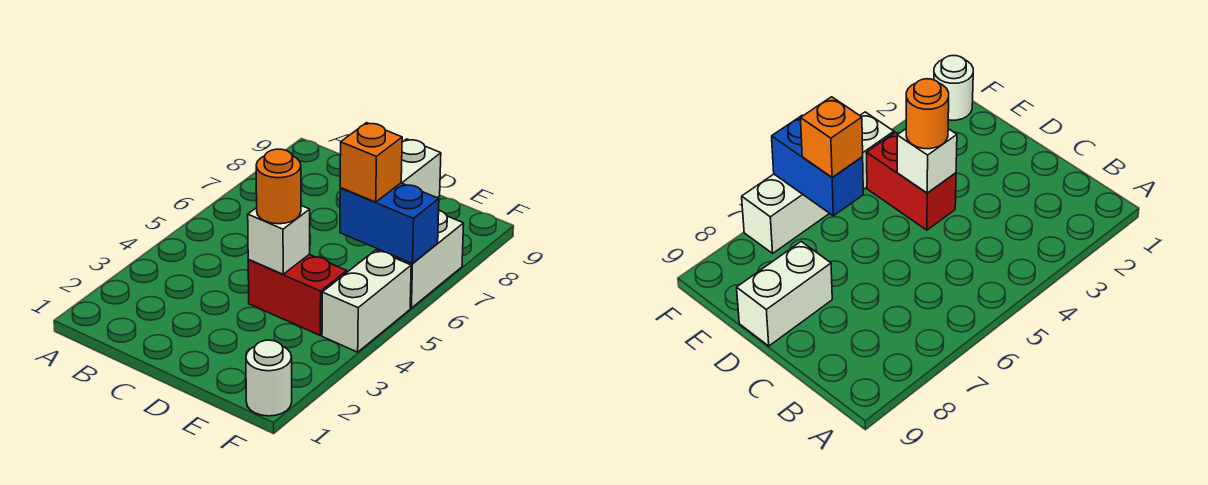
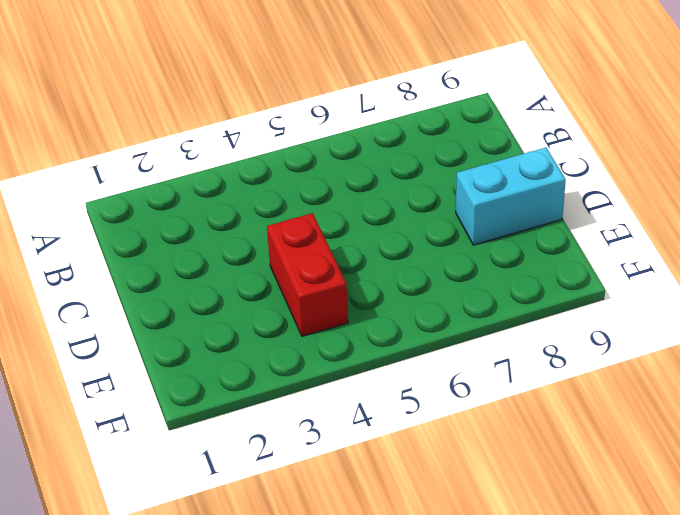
cyan 1x2 brick [456,148,566,245] -> white 1x2 brick [401,139,441,198]
none -> white 1x1 round brick [246,340,292,416]
none -> white 1x2 brick [322,250,411,352]

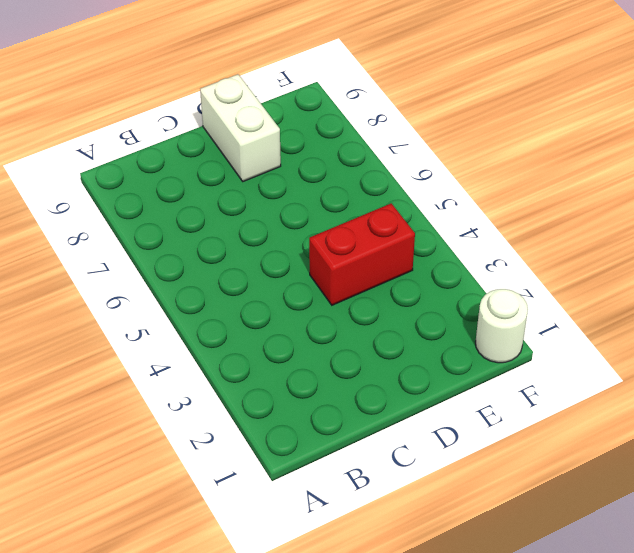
none -> white 1x2 brick [322,250,411,352]
none -> white 1x2 brick [377,211,464,308]

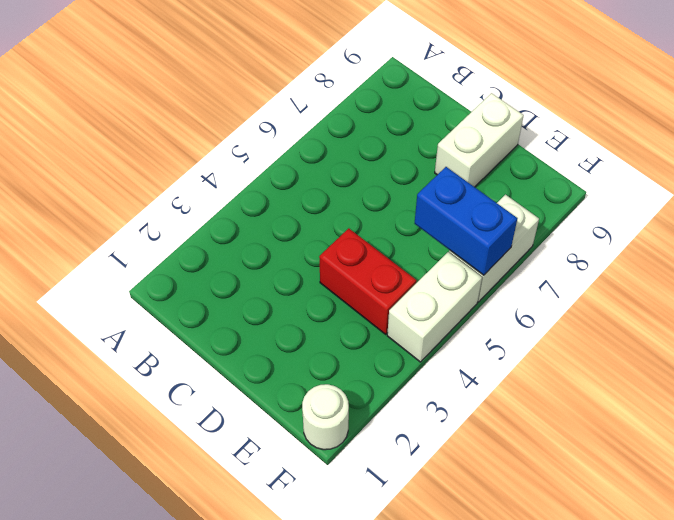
none -> white 1x1 brick [248,205,310,274]
none -> orange 1x1 round brick [256,149,301,224]

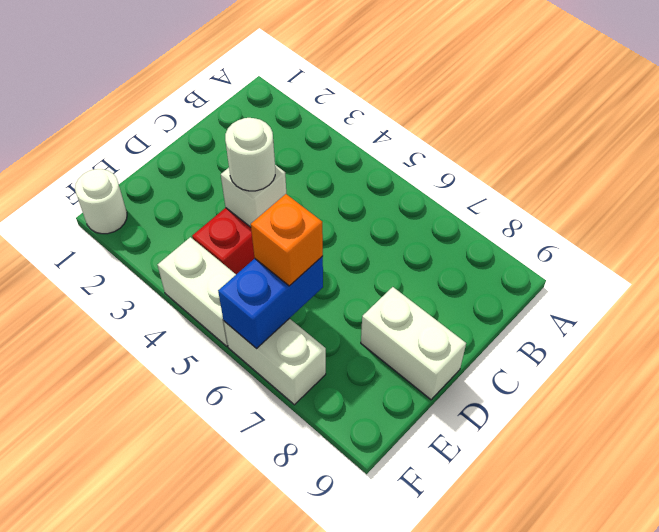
white 1x1 round brick [225,118,275,191] -> orange 1x1 round brick [256,149,301,224]

